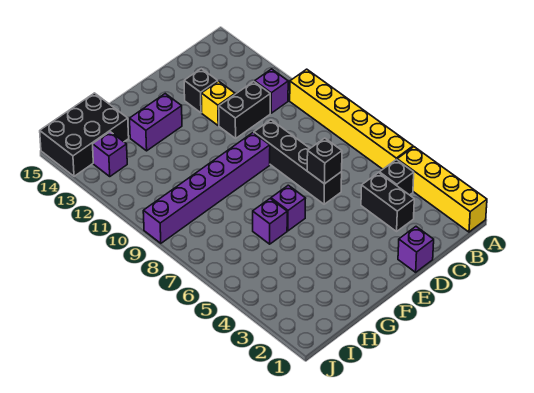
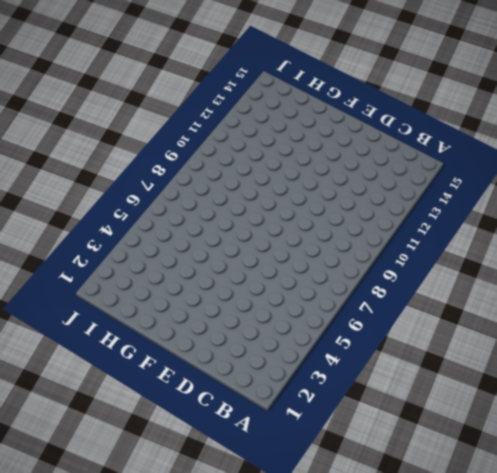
none -> yellow 1x4 brick [397,147,487,232]
none -> yellow 1x6 brick [290,69,413,169]
none -> black 1x1 brick [379,160,414,195]

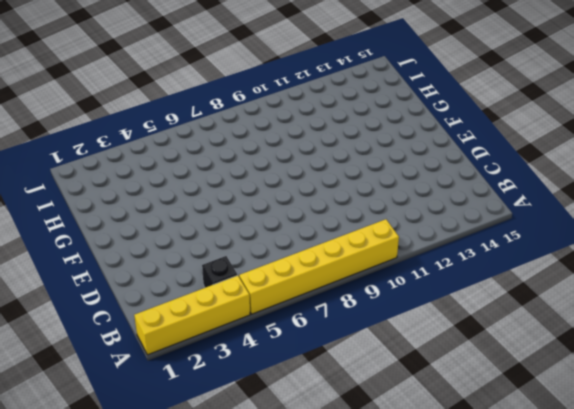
none -> purple 1x1 brick [255,69,288,113]
none -> black 1x2 brick [361,173,414,231]
none -> black 1x2 brick [219,82,270,138]

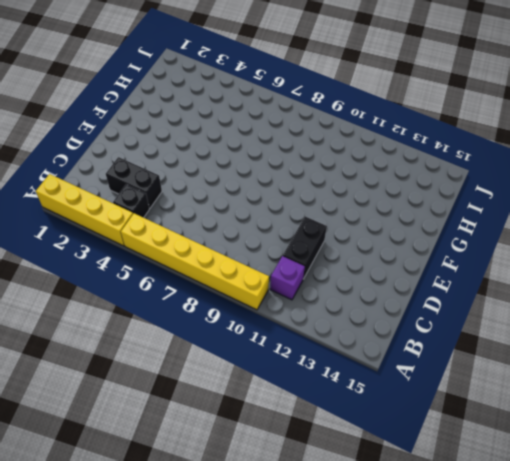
none -> purple 1x1 brick [398,227,434,272]
none -> black 1x4 brick [254,120,342,204]
none -> yellow 1x1 brick [201,81,235,125]

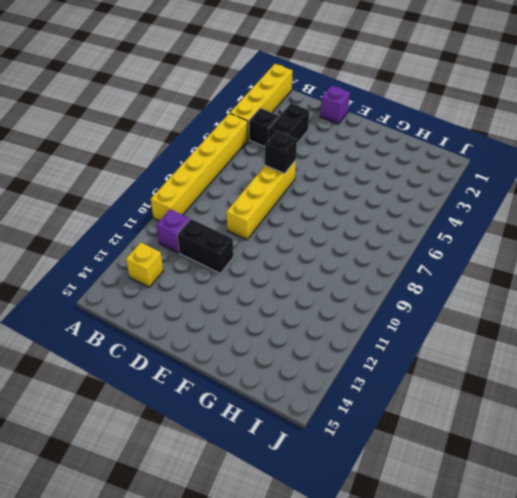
yellow 1x1 brick [126,242,163,287] -> yellow 1x1 brick moved to [201,81,235,125]
yellow 1x4 brick [226,160,296,240] -> black 1x4 brick [254,120,342,204]
none -> black 1x1 brick [184,69,218,113]
none -> purple 1x6 brick [143,133,270,243]
none -> purple 1x1 brick [271,185,306,231]

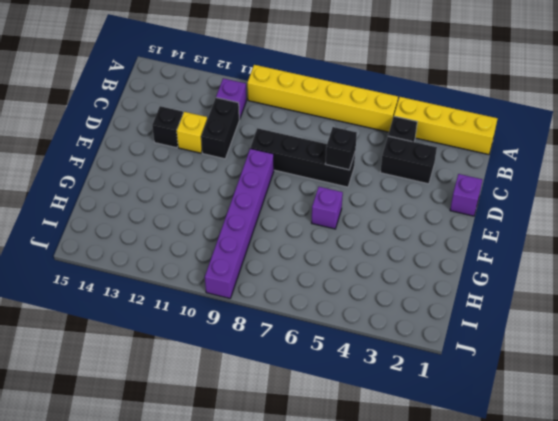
none -> purple 1x2 brick [130,94,182,151]
none -> purple 1x1 brick [253,199,287,244]
none -> black 2x3 brick [40,93,129,176]

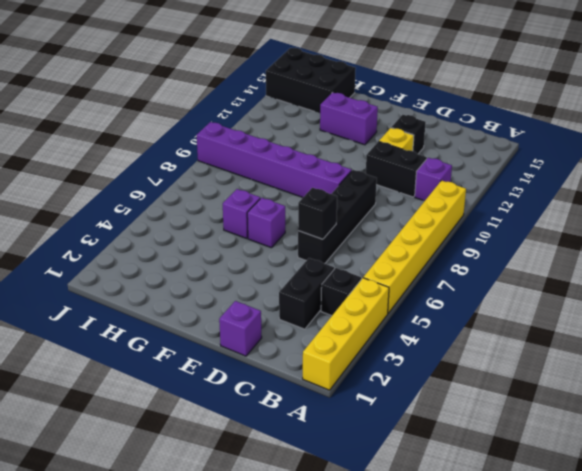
none -> purple 1x1 brick [93,132,127,176]

